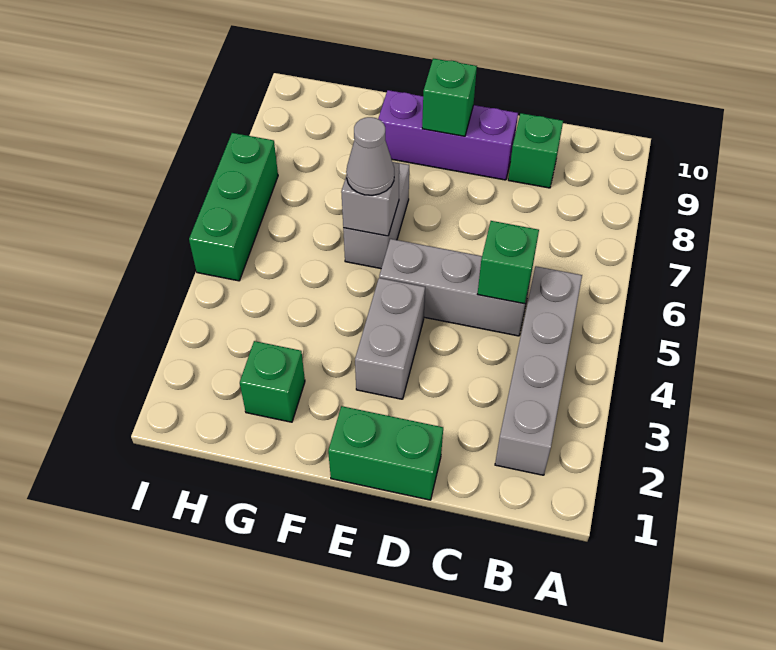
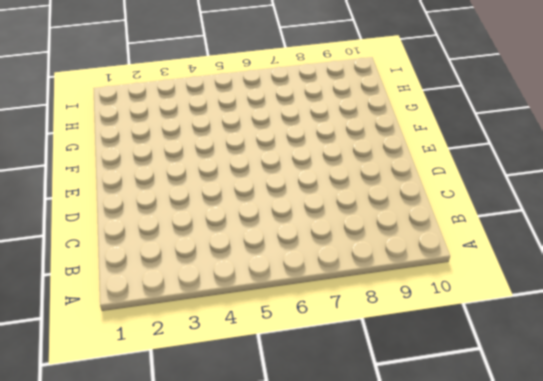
none -> grey 1x4 brick [495,266,582,475]
none -> grey 1x3 brick [379,239,531,336]
none -> green 1x1 brick [508,113,563,188]

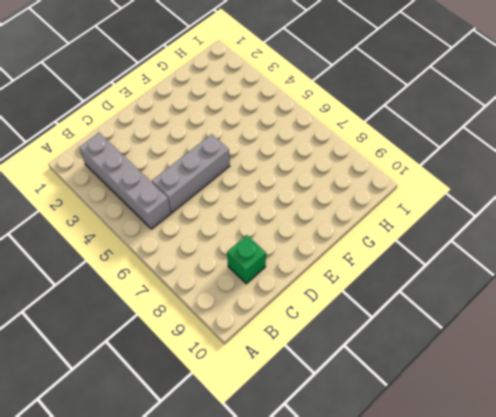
none -> green 1x2 brick [328,406,443,500]
none -> purple 1x3 brick [378,90,518,180]
none -> grey 1x2 brick [355,278,425,399]

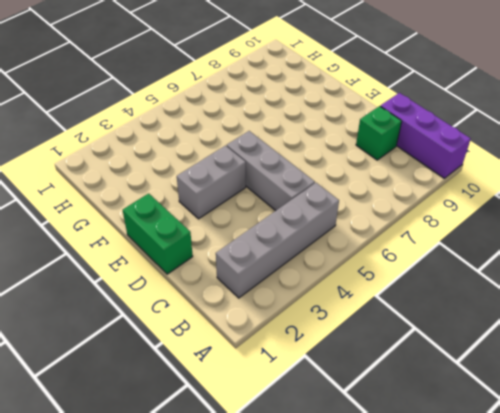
purple 1x3 brick [380,93,471,178] -> purple 1x3 brick moved to [378,90,518,180]
none -> grey 1x2 brick [343,162,409,269]
none -> green 1x1 brick [240,341,305,422]
none -> green 1x3 brick [189,133,278,281]

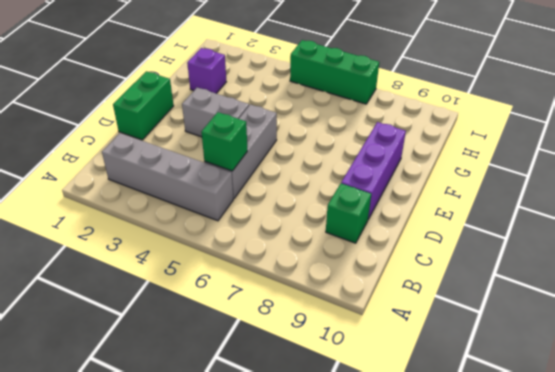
purple 1x1 brick [187,48,226,93] -> green 1x1 brick [240,341,305,422]
none -> grey 1x2 brick [343,162,409,269]
none -> green 1x1 brick [422,58,477,136]
none -> grey 1x1 brick [341,162,399,236]

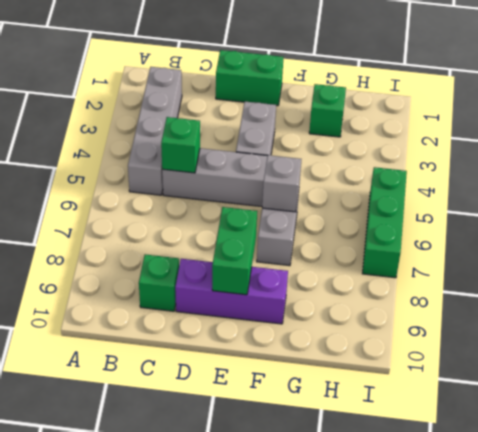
green 1x2 brick [212,207,257,295] -> green 1x1 brick [422,58,477,136]
none -> grey 1x1 cone [346,117,394,195]

